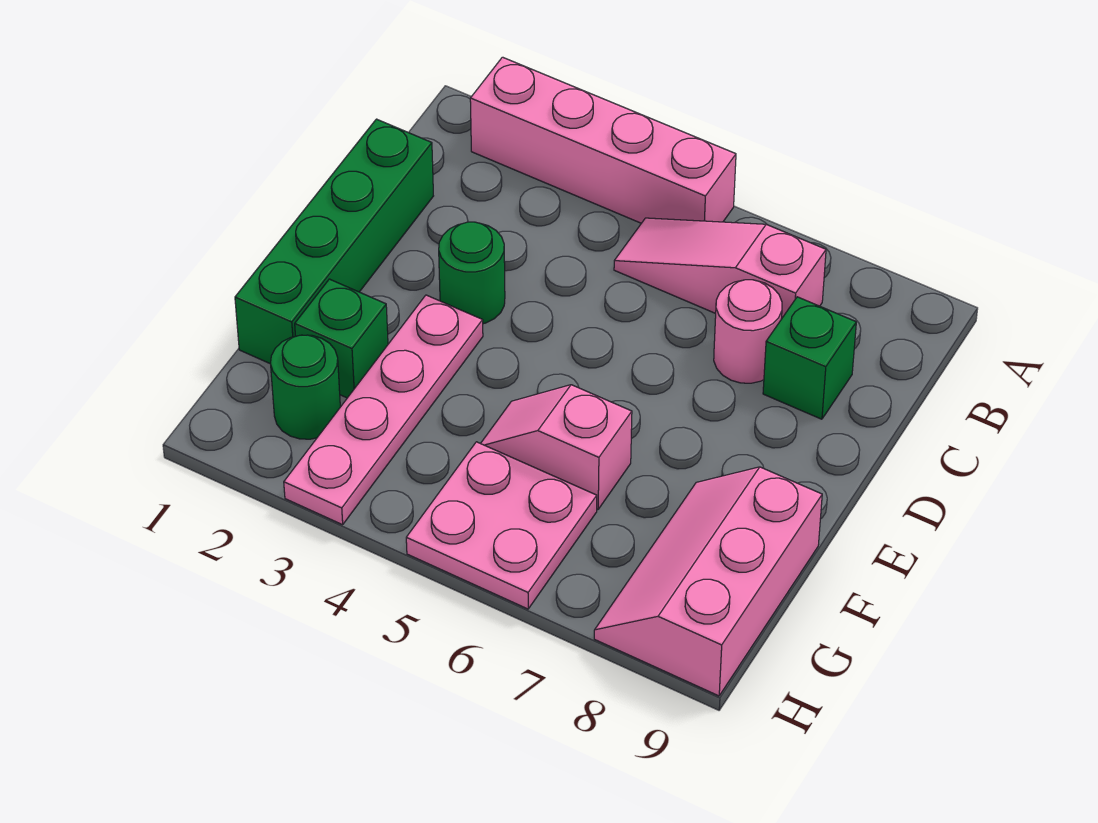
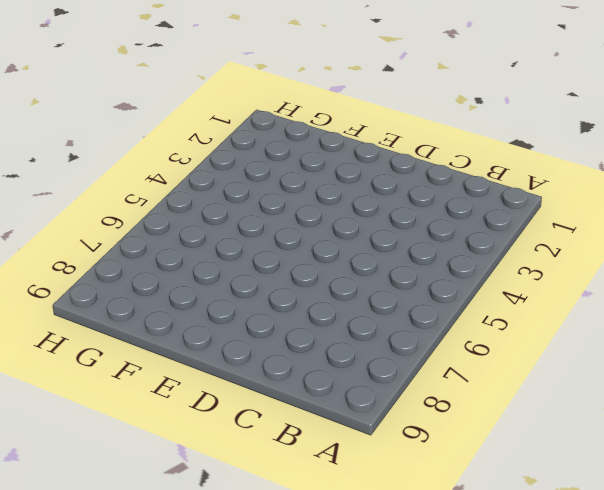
none -> pink 1x4 brick [470,57,736,223]
none -> pink 1x3 slope [614,218,826,318]
none -> green 1x4 brick [235,119,433,364]

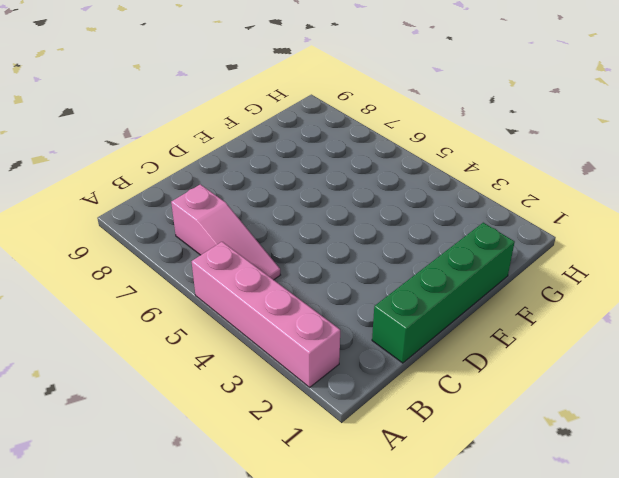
none -> pink 1x1 round brick [714,280,782,383]
none -> green 1x1 brick [763,297,856,419]
none -> green 1x1 round brick [439,222,505,324]

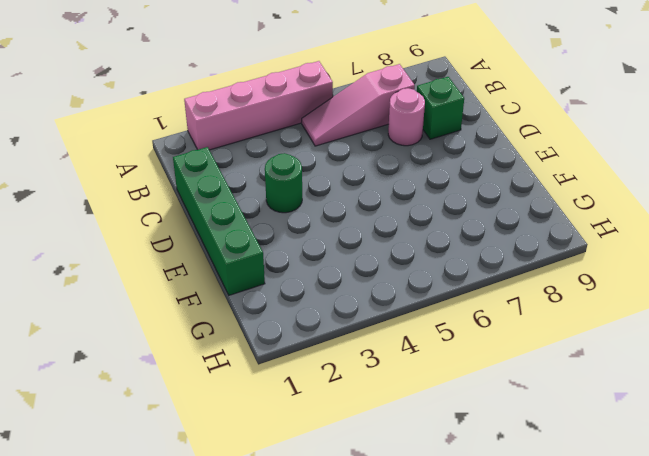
none -> pink 1x4 plate [284,295,483,525]
none -> green 1x1 brick [295,279,388,398]
none -> pink 1x2 slope [481,385,632,509]

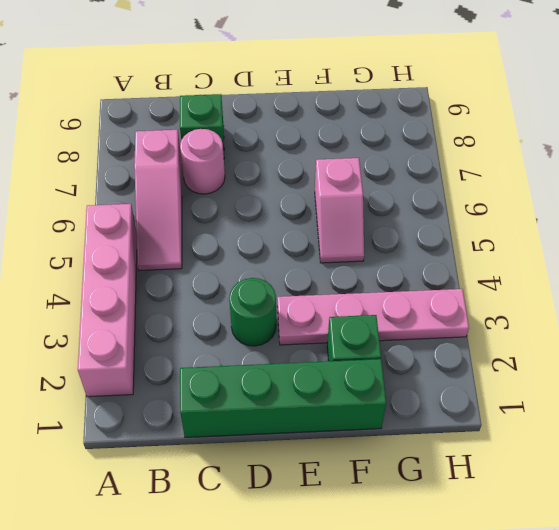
none -> pink 2x3 slope [594,467,822,696]
none -> green 1x1 round brick [271,335,340,439]
none -> pink 2x2 plate [406,442,597,609]

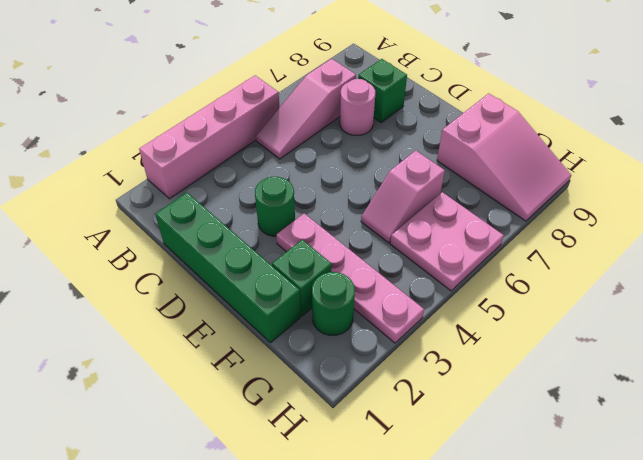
pink 2x3 slope [437,93,571,221] -> pink 2x3 slope turned to [594,467,822,696]

